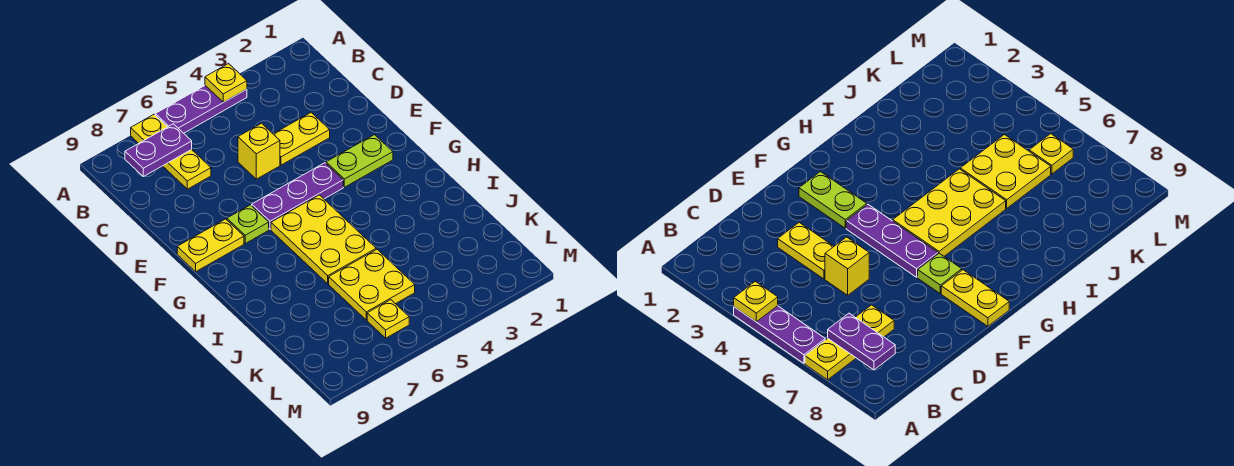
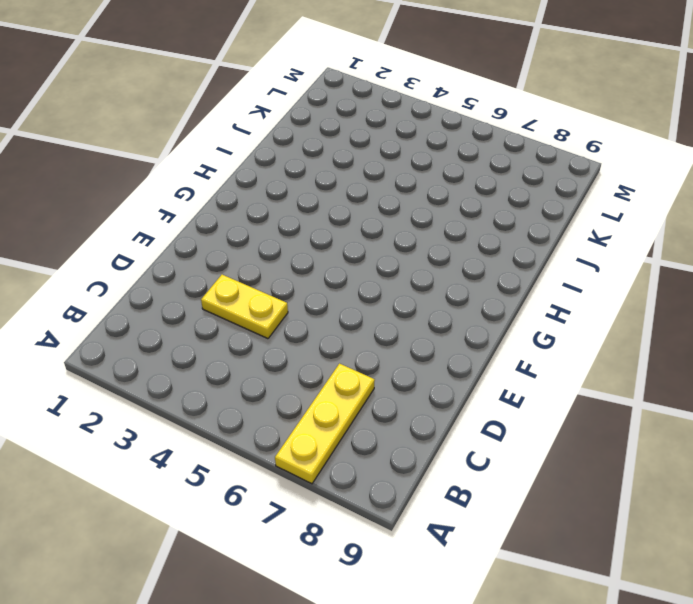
none -> purple 1x3 plate [155,86,247,133]
none -> yellow 1x1 brick [238,123,280,179]
none -> lime 1x2 plate [326,135,393,187]

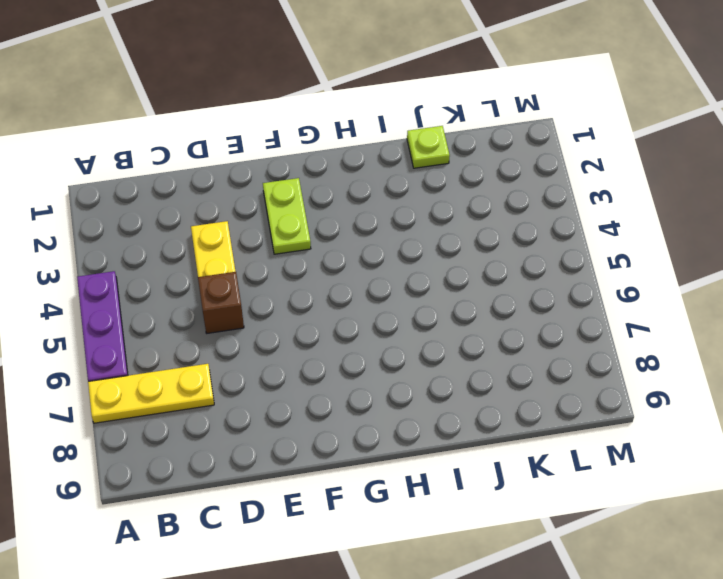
brown 1x1 brick [198,272,244,333] -> yellow 1x1 brick [238,123,280,179]
lime 1x1 plate [407,126,450,168] -> lime 1x1 plate moved to [227,205,269,243]
none -> purple 1x3 plate [252,163,343,229]
none -> yellow 1x2 plate [177,219,244,272]
none -> yellow 2x3 plate [271,195,376,284]

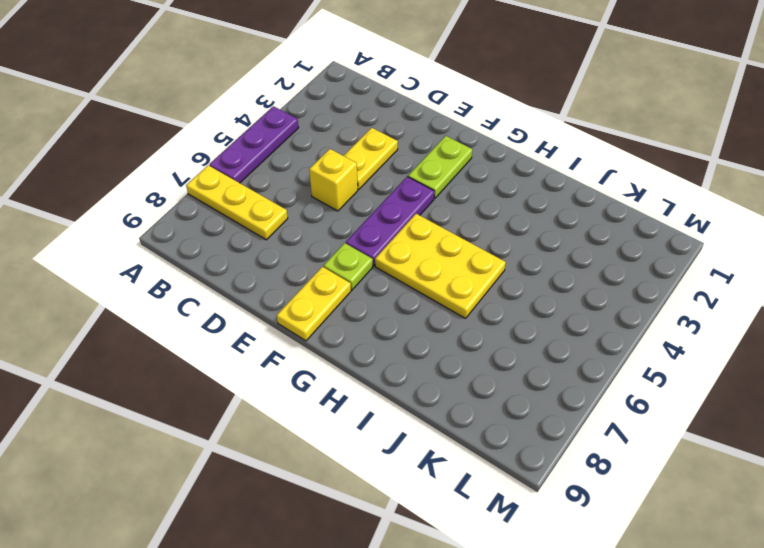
none -> yellow 2x2 plate [329,249,415,320]
none -> yellow 1x1 plate [367,300,409,338]
none -> yellow 1x1 plate [205,64,247,102]

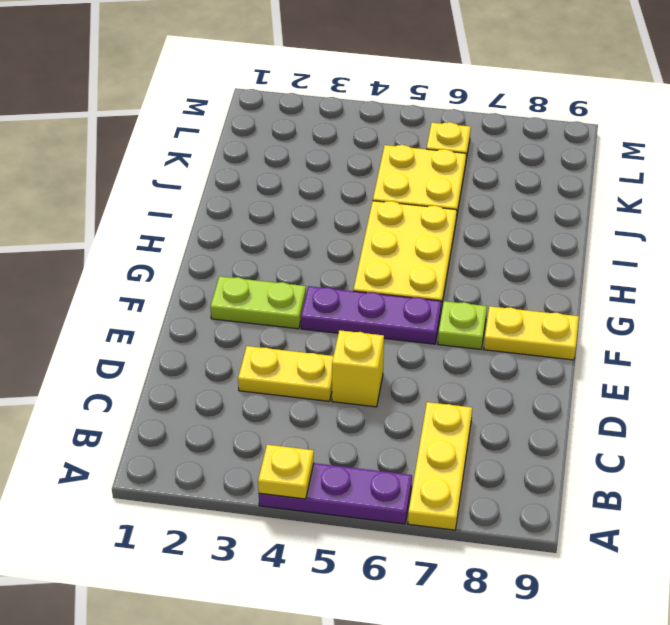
none -> purple 1x2 plate [125,124,192,177]

